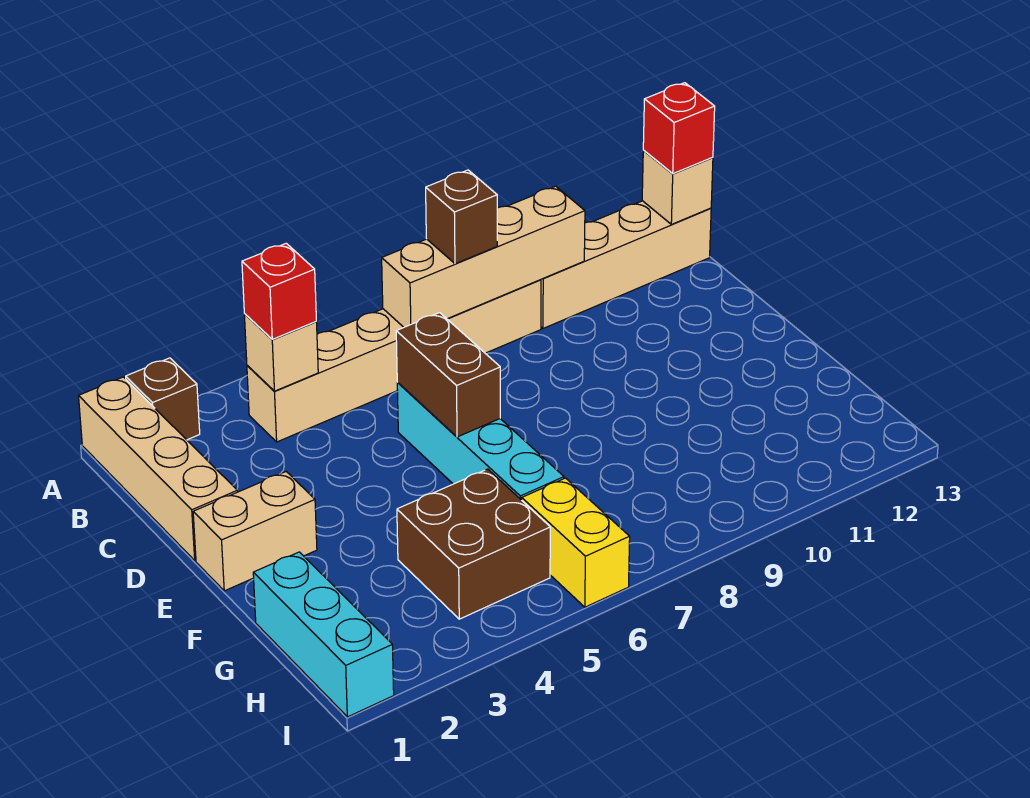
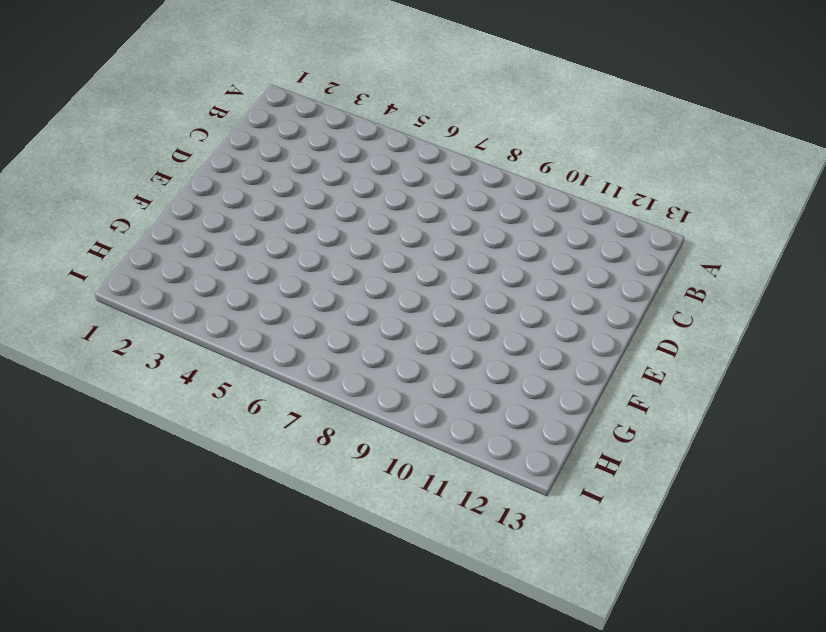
none -> tan 1x4 brick [79,377,237,560]
none -> brown 1x1 brick [126,358,200,440]
none -> tan 1x6 brick [247,280,541,442]

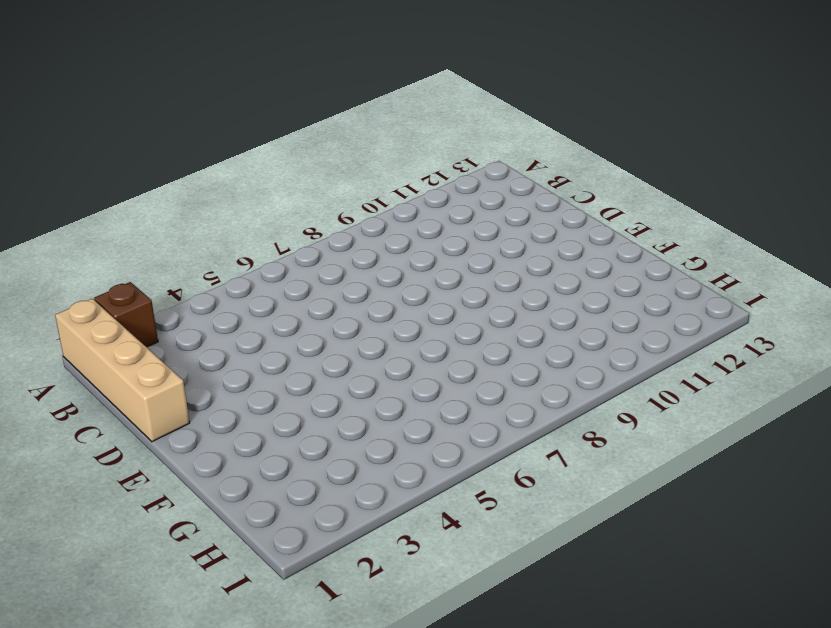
none -> tan 1x6 brick [247,280,541,442]
none -> tan 1x4 brick [541,201,711,328]
none -> cyan 1x4 brick [397,383,564,500]

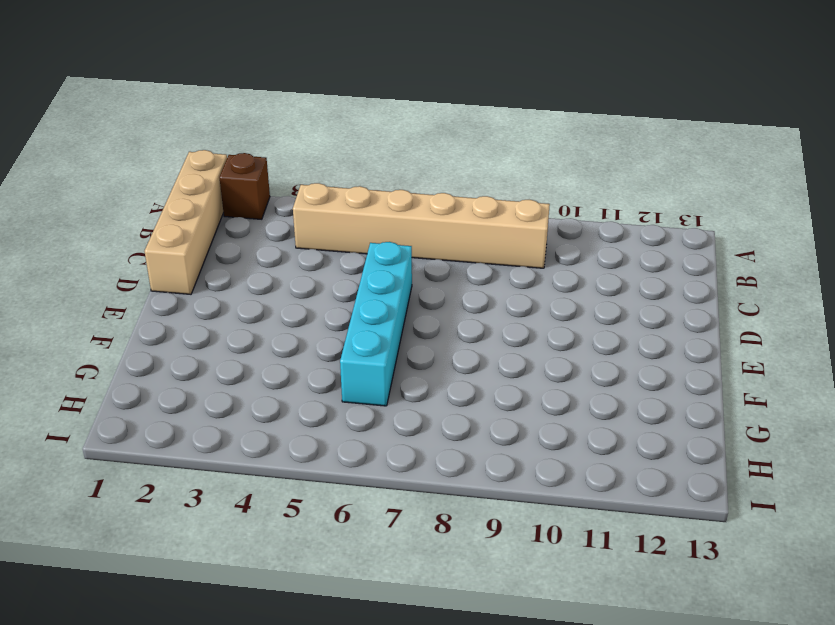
none -> tan 1x4 brick [541,201,711,328]
none -> tan 1x2 brick [193,472,317,591]
none -> cyan 1x3 brick [253,552,394,717]

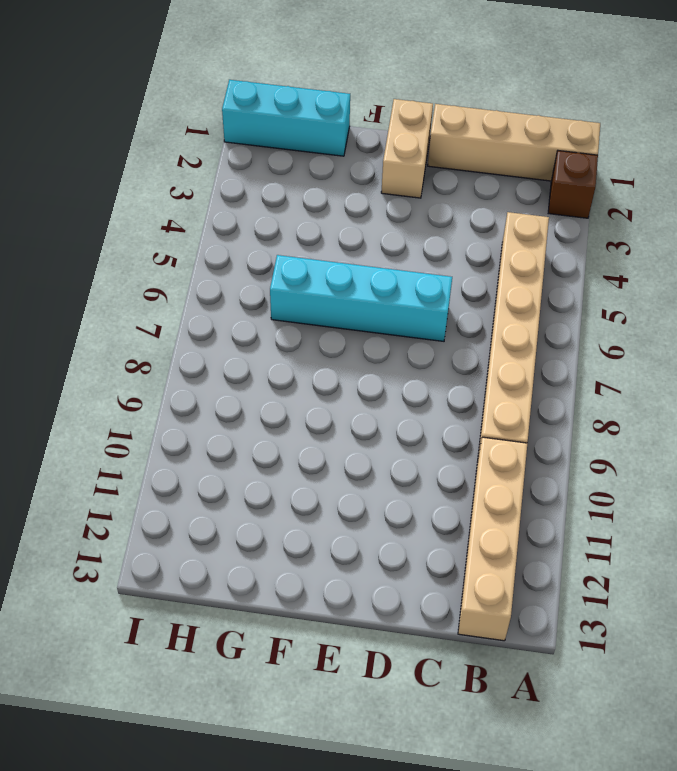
none -> brown 2x2 brick [397,469,550,619]
none -> yellow 1x2 brick [522,478,630,607]
none -> tan 1x1 brick [244,314,318,391]

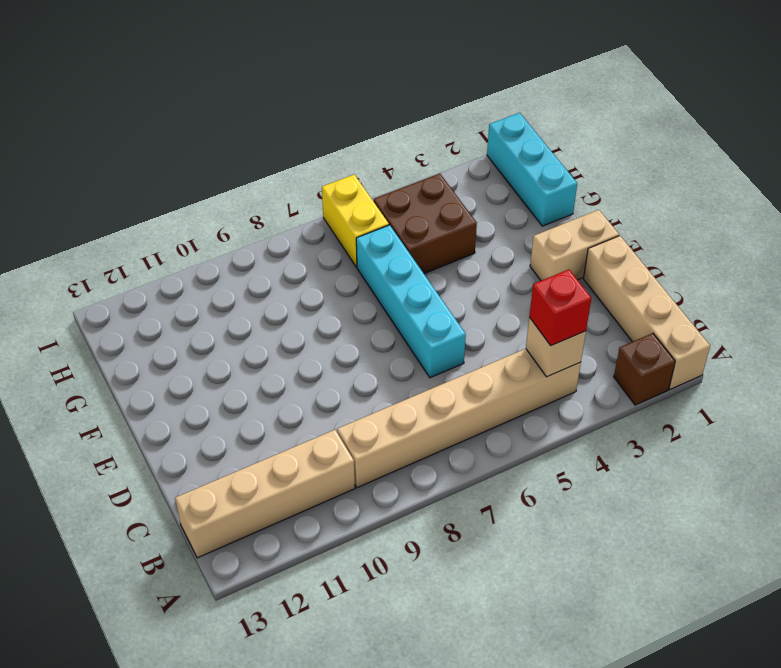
none -> tan 1x4 brick [382,186,585,327]
none -> tan 1x1 brick [642,151,713,224]
none -> brown 1x2 brick [396,313,500,437]

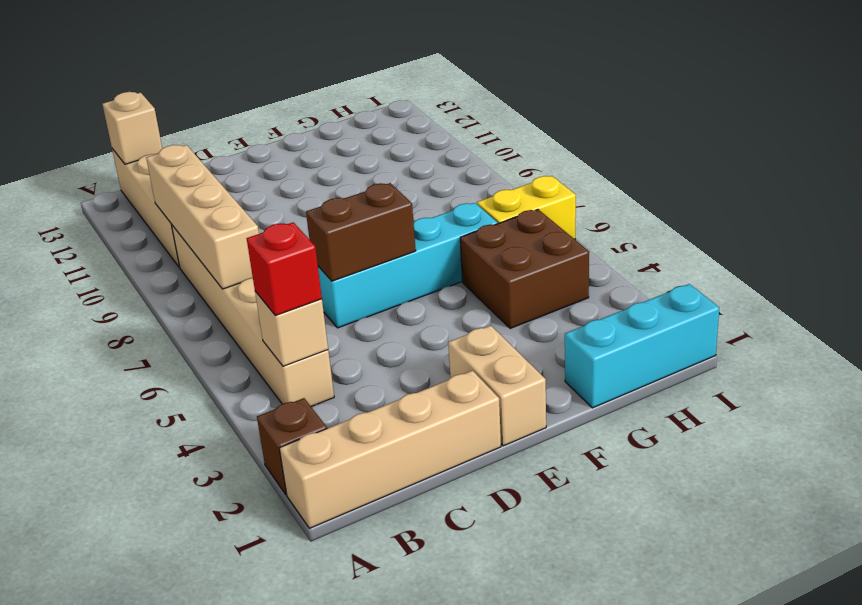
none -> brown 1x1 brick [426,170,497,264]
none -> red 1x1 brick [643,83,715,174]

